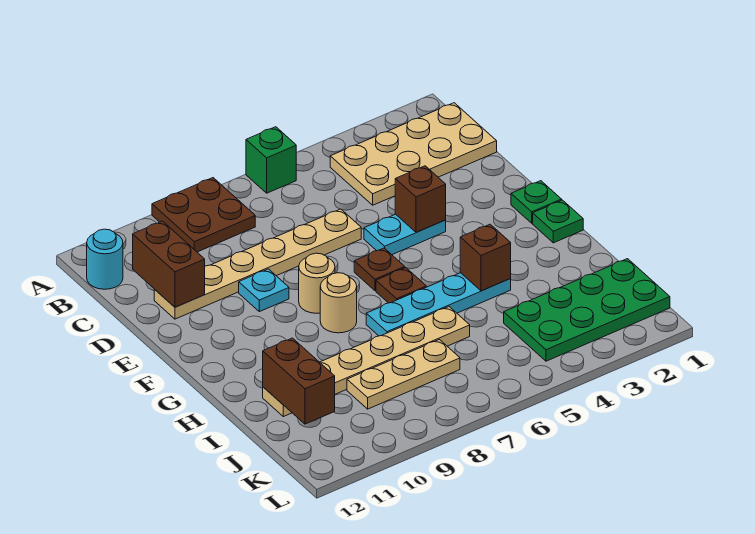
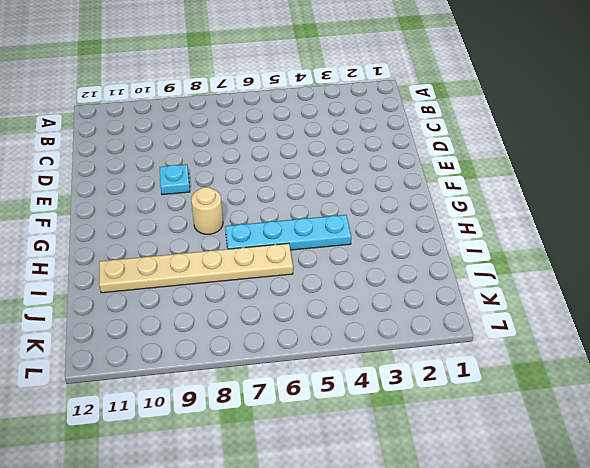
none -> green 1x1 brick [246,127,296,193]
none -> brown 2x2 plate [152,178,255,252]
none -> tan 2x4 plate [330,103,497,205]

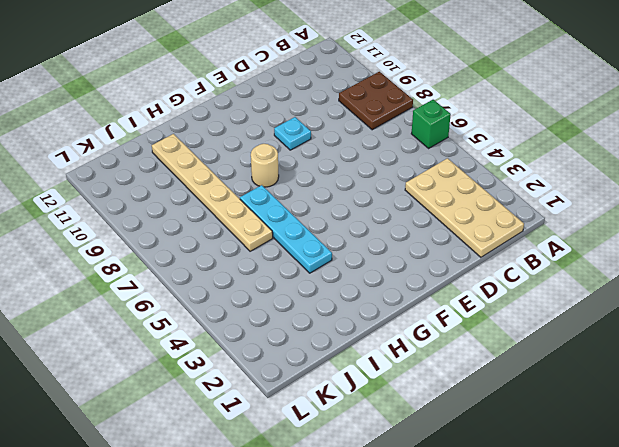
none -> cyan 1x1 round brick [87,229,123,289]
none -> tan 1x6 plate [154,209,361,319]
none -> cyan 1x2 plate [364,214,446,255]

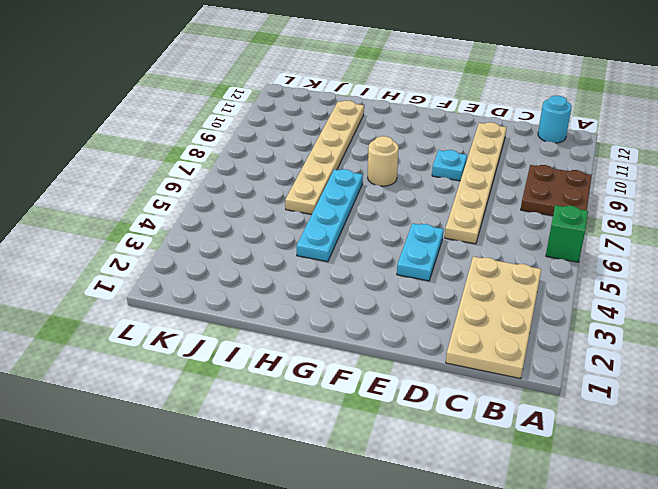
none -> green 1x1 plate [511,181,562,223]
none -> brown 1x1 plate [354,248,405,291]
none -> tan 1x1 round brick [299,253,335,313]

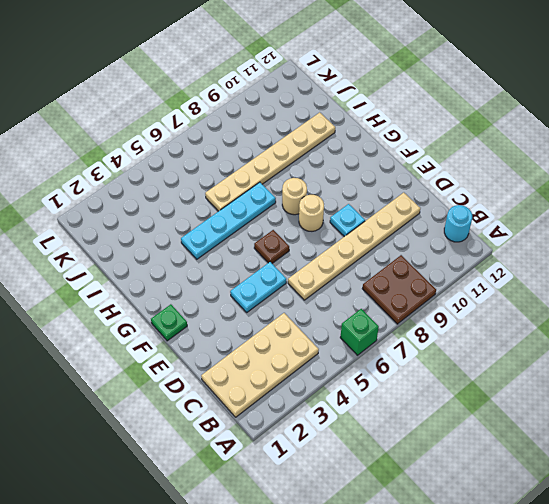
none -> green 1x1 plate [533,200,583,243]
none -> brown 1x1 plate [376,268,426,303]
none -> green 2x4 plate [504,259,670,361]

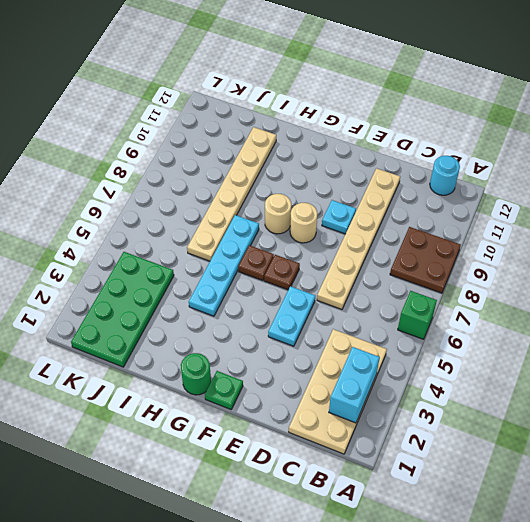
cyan 1x2 brick [329,347,380,423] -> none
green 1x1 round brick [181,353,211,395] -> green 1x1 plate [533,200,583,243]
none -> tan 1x3 plate [347,340,460,409]
none -> brown 1x2 brick [133,221,205,307]
none -> brown 1x1 brick [395,166,446,232]

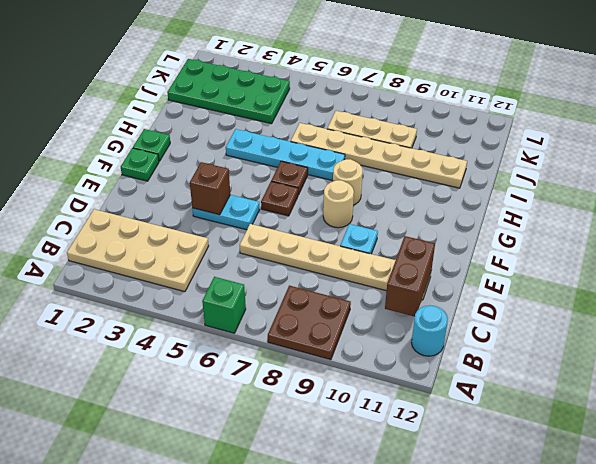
none -> brown 1x1 brick [460,224,511,291]
none -> brown 1x2 brick [263,338,335,424]

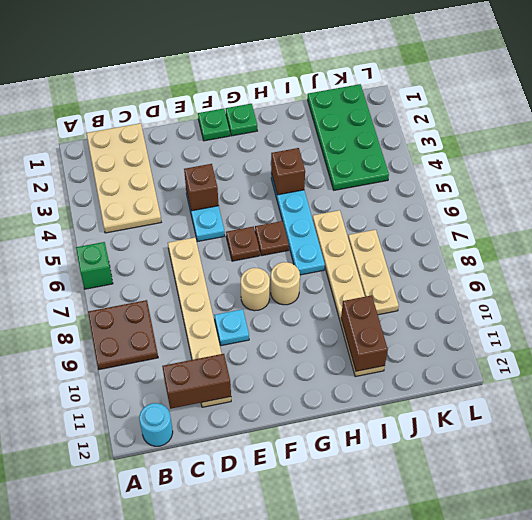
brown 1x2 brick [341,295,388,371] -> brown 1x2 brick turned to [263,338,335,424]

